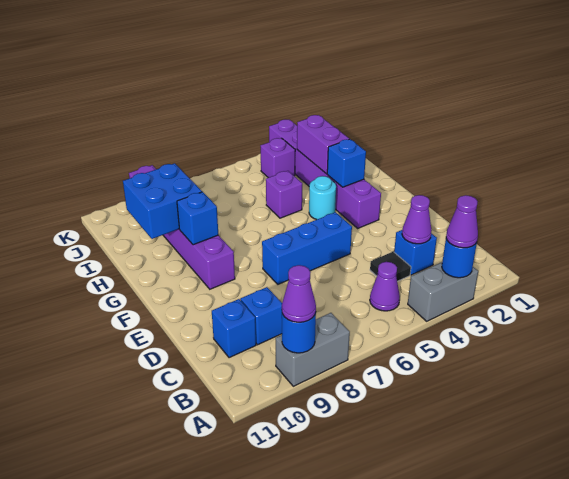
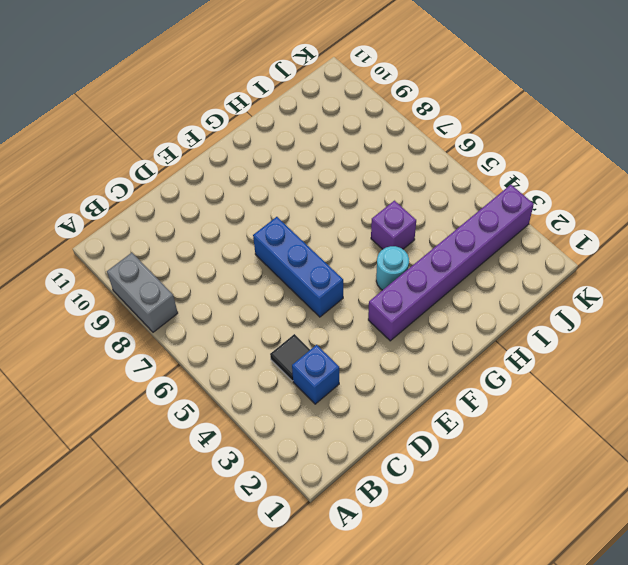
none -> grey 1x2 brick [408,262,478,321]
none -> purple 1x1 cone [370,262,400,311]
none -> blue 1x1 brick [240,287,282,345]

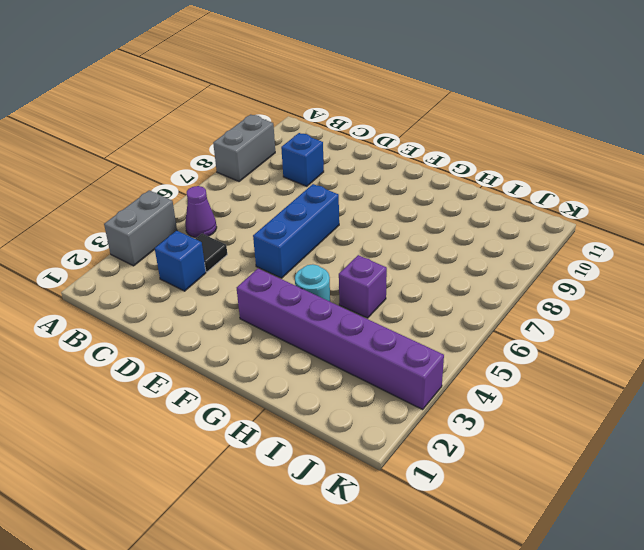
none -> blue 1x1 brick [212,299,256,358]
none -> purple 1x6 brick [129,165,235,289]
none -> purple 1x1 brick [261,138,295,178]

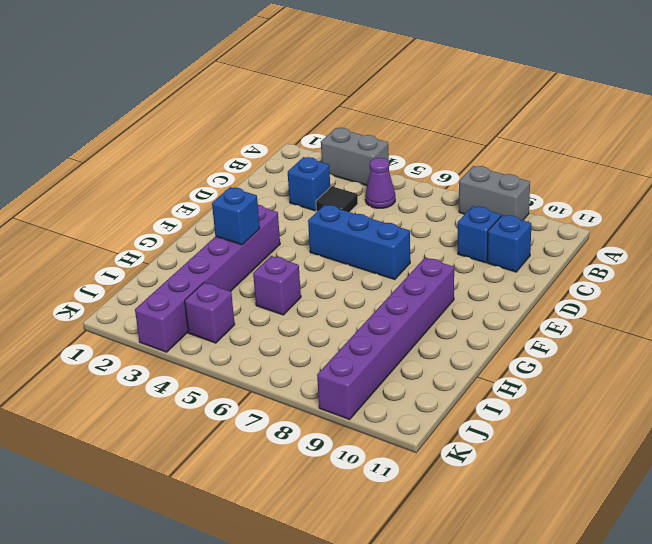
none -> cyan 1x1 round brick [309,176,336,220]
none -> blue 1x1 round brick [442,239,477,278]
none -> blue 1x1 round brick [282,313,316,353]

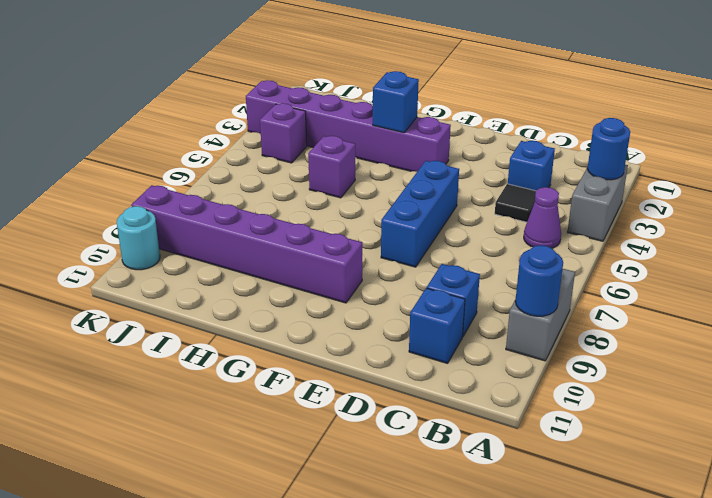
cyan 1x1 round brick [117,206,160,270] -> cyan 1x1 round brick moved to [309,176,336,220]
none -> purple 1x1 cone [402,195,432,244]
none -> blue 1x1 brick [177,192,218,245]
none -> purple 1x2 brick [297,115,349,174]

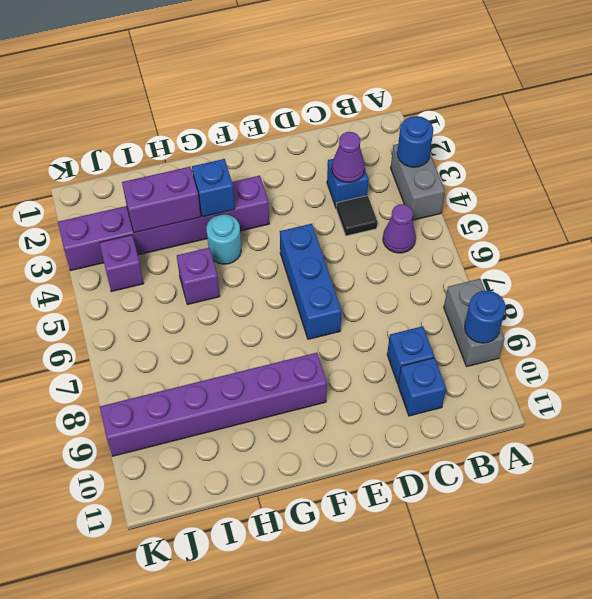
none -> blue 1x1 brick [177,192,218,245]
none -> blue 2x2 brick [123,163,202,239]
none -> purple 1x1 cone [446,195,478,248]

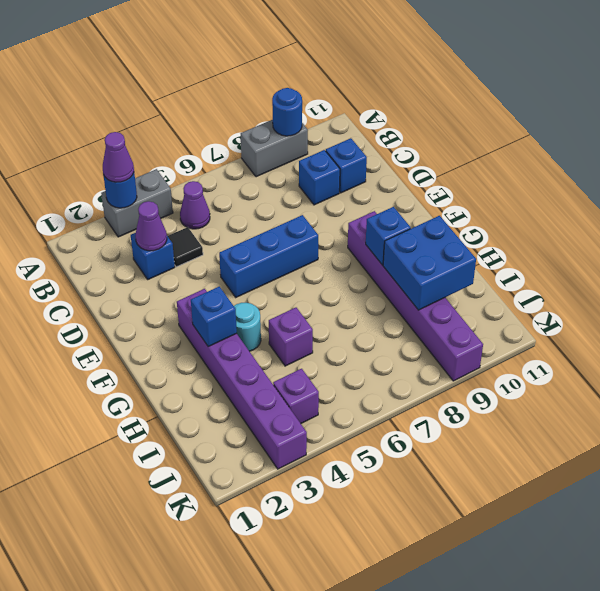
none -> purple 1x2 brick [297,115,349,174]
none -> purple 1x1 cone [282,265,316,322]

